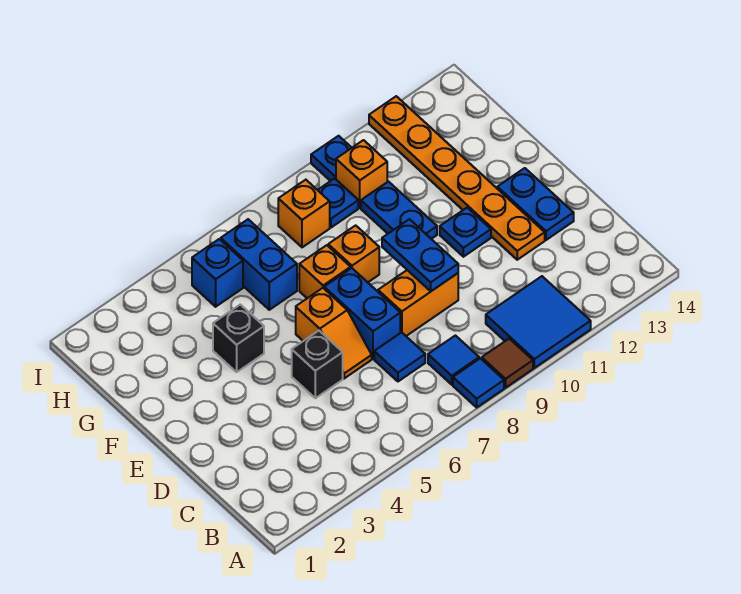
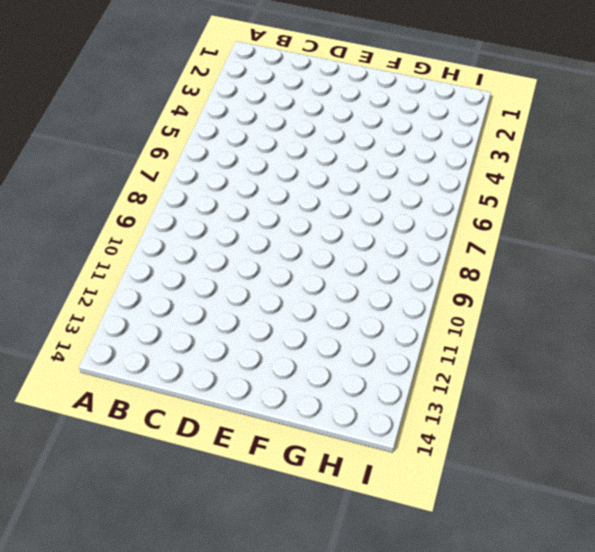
none -> blue 1x1 tile [453,358,504,407]
none -> brown 1x1 tile [482,339,533,388]
none -> blue 2x2 tile [486,276,591,368]

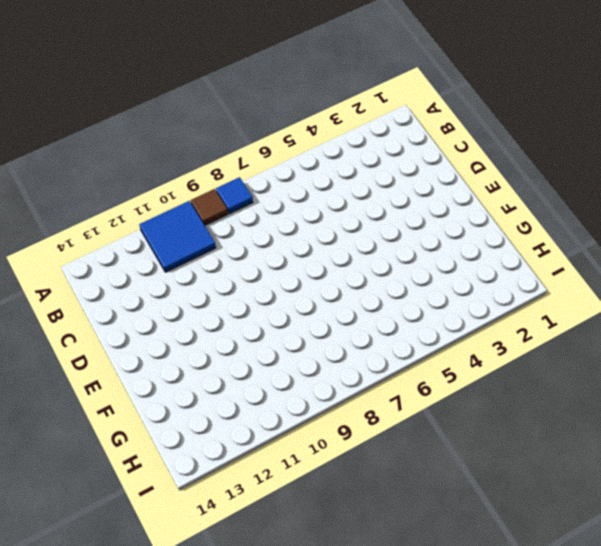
none -> blue 1x1 tile [428,336,479,385]
none -> blue 1x1 tile [374,332,425,381]
none -> black 1x1 brick [292,331,343,398]

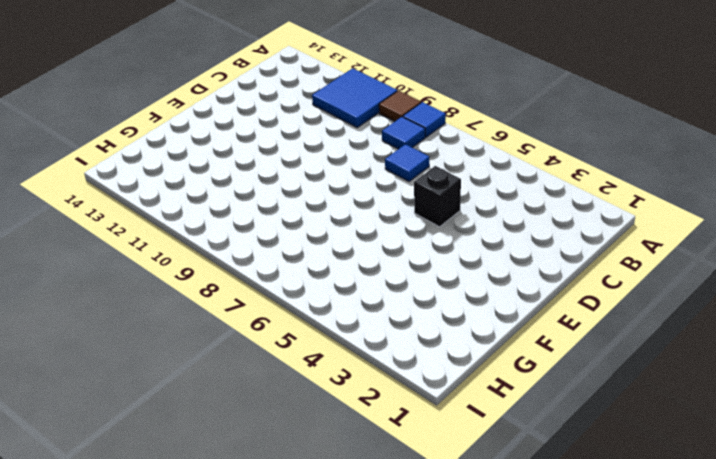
none -> orange 1x2 slope [296,288,372,378]
none -> blue 1x2 brick [324,268,400,359]
none -> orange 1x2 brick [378,270,458,336]

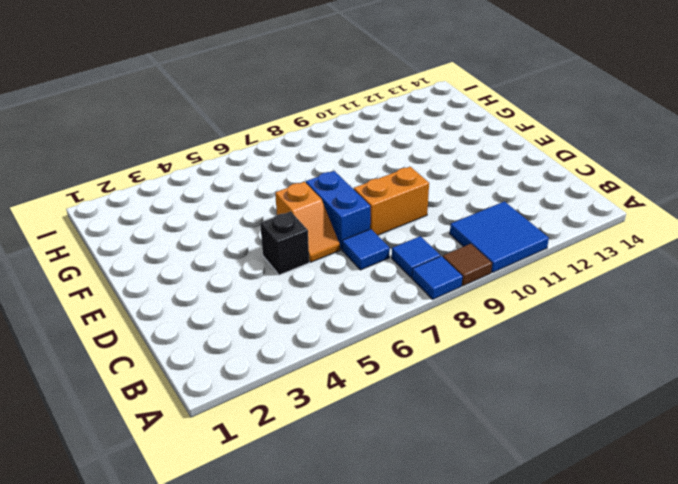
none -> orange 1x6 plate [369,96,545,260]
none -> blue 1x2 plate [497,168,574,240]
none -> blue 1x1 plate [440,208,491,257]

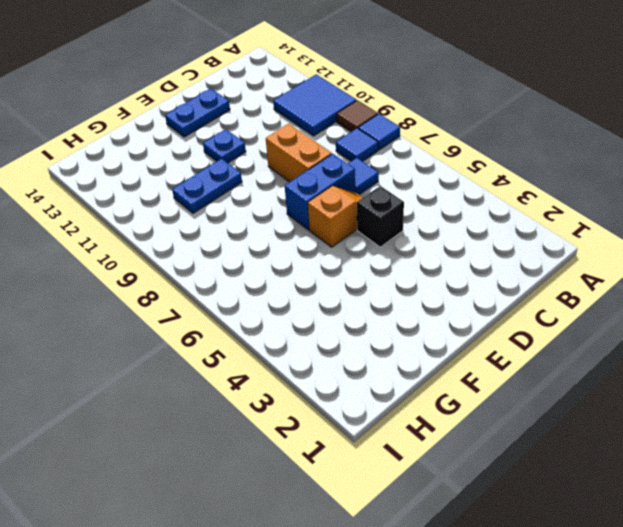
none -> orange 1x6 plate [369,96,545,260]
none -> black 1x1 brick [213,304,264,372]
none -> orange 1x1 brick [299,245,351,298]

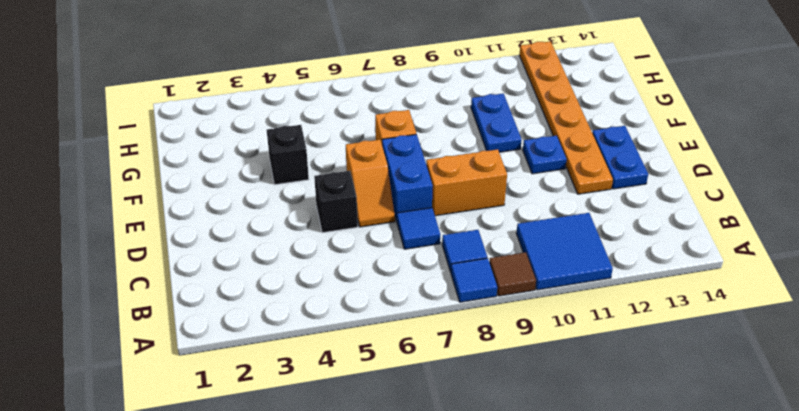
none -> orange 1x1 brick [328,225,379,282]
none -> blue 1x2 brick [221,219,297,310]
none -> blue 1x1 brick [192,239,243,307]

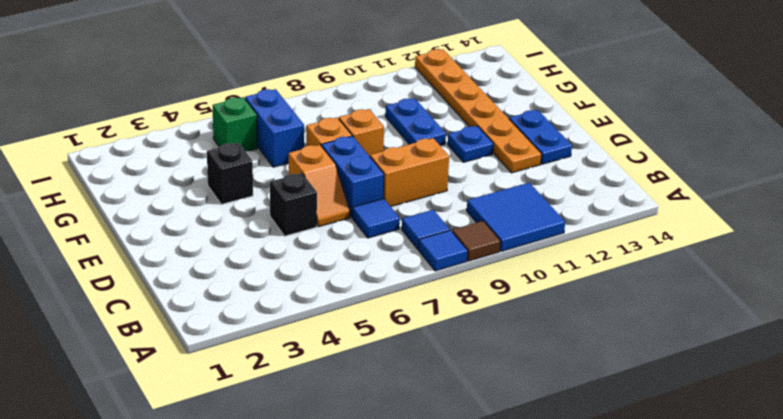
green 1x1 brick [213,97,257,151] -> blue 1x1 brick [192,239,243,307]
none -> orange 1x1 brick [278,180,330,247]
none -> blue 1x1 plate [318,178,358,228]
none -> orange 1x1 brick [336,140,387,208]

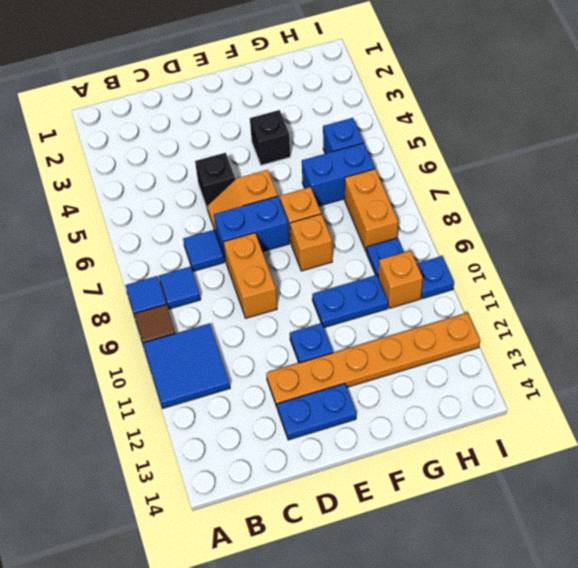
orange 1x2 brick [344,169,398,252] -> orange 1x1 brick [278,180,330,247]
none -> blue 1x2 plate [382,219,458,291]

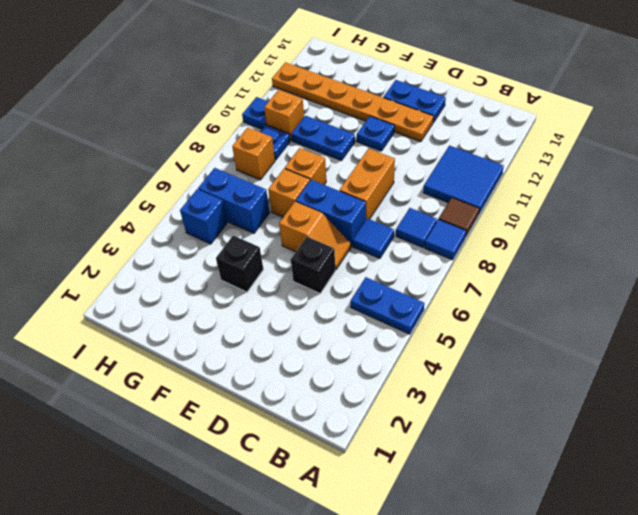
blue 1x2 plate [351,277,424,334] -> blue 1x2 plate moved to [382,219,458,291]

